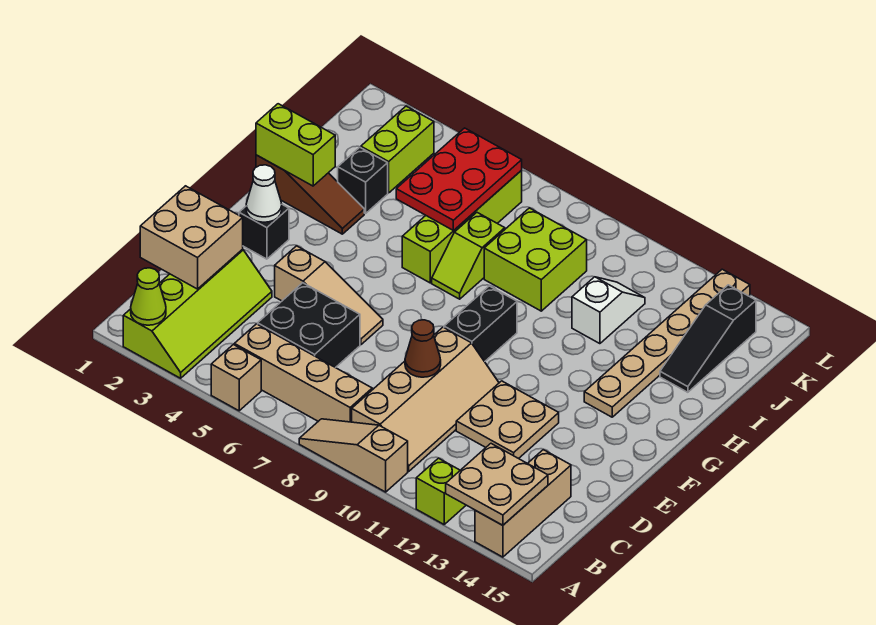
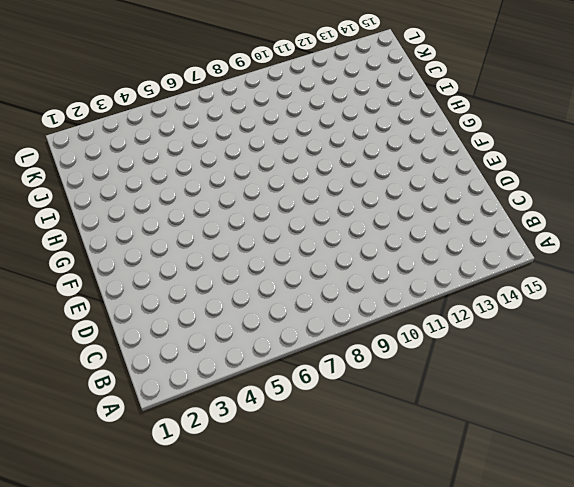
none -> lime 2x4 slope [123,249,272,378]
none -> tan 1x1 brick [211,345,261,411]
none -> tan 1x3 slope [299,419,408,492]

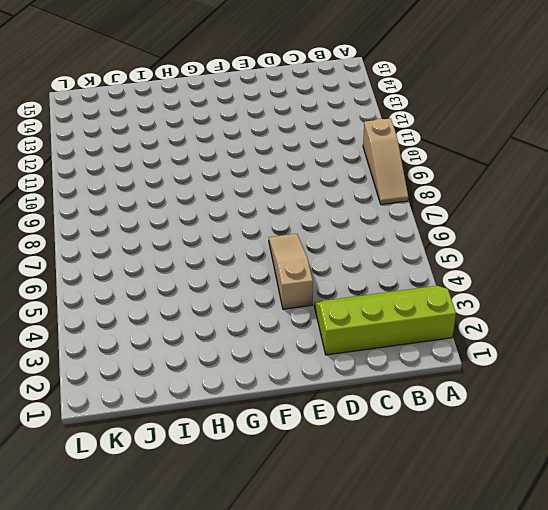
none -> tan 1x1 brick [211,345,261,411]
none -> lime 1x1 brick [416,458,466,524]
none -> tan 1x3 brick [475,450,571,557]

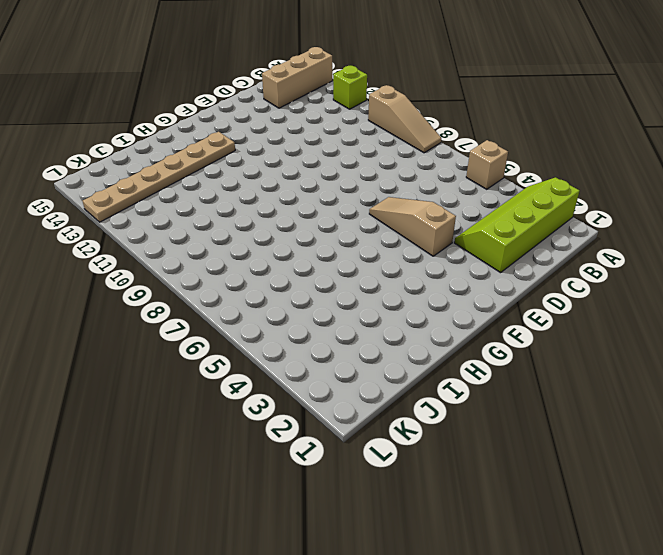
none -> tan 1x4 brick [234,324,372,422]
none -> tan 2x4 slope [352,327,499,471]
none -> black 2x2 brick [258,283,360,368]

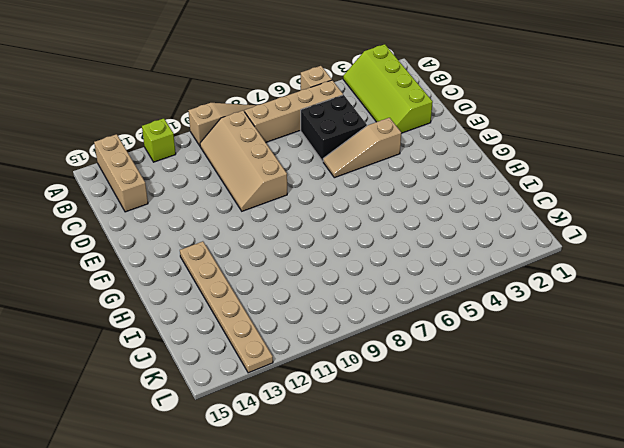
none -> tan 2x2 plate [456,381,559,459]
none -> black 1x1 brick [239,205,289,259]
none -> black 1x2 brick [444,286,517,362]

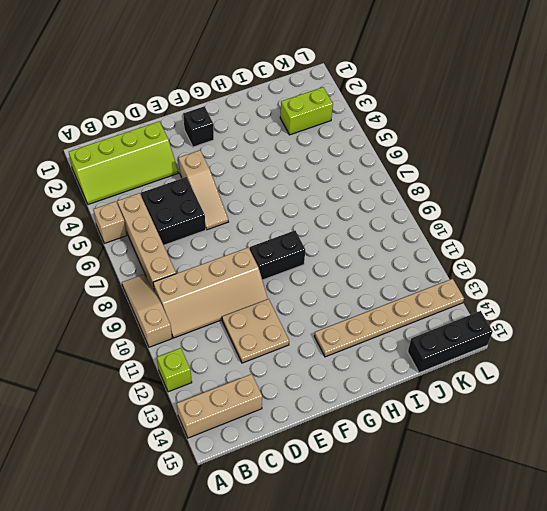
black 1x3 brick [408,311,493,373] -> none
none -> brown 1x3 slope [256,155,364,234]
none -> lime 1x4 brick [402,170,522,283]
none -> lime 1x2 slope [432,213,505,299]

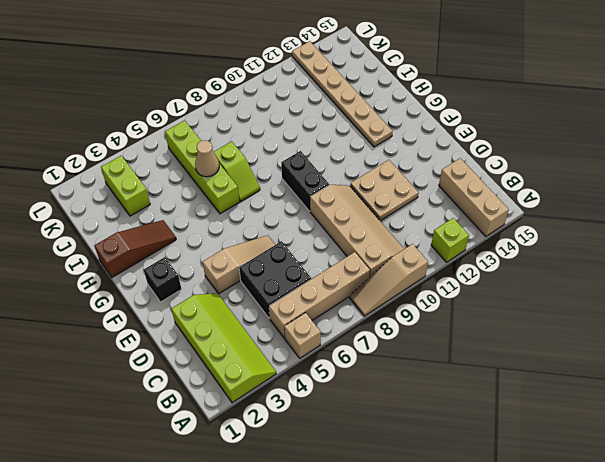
tan 1x1 cone [195,140,219,177] -> red 2x3 plate [396,128,522,231]
none -> black 1x1 brick [338,147,388,214]
none -> lime 2x2 brick [484,208,587,311]
none -> white 1x2 slope [572,277,645,344]

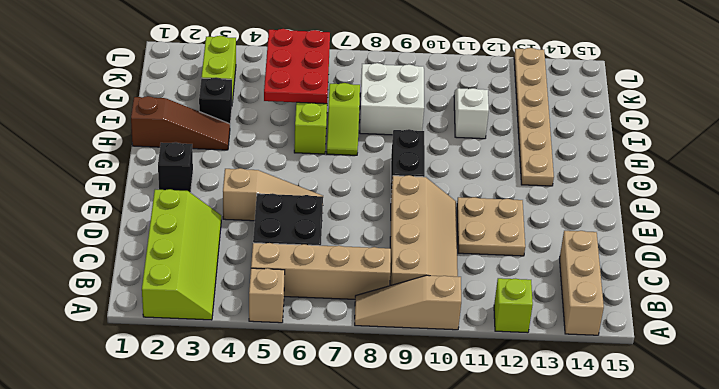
white 2x2 brick [360,63,424,135] -> lime 2x2 brick [484,208,587,311]
none -> black 1x3 slope [660,285,756,392]
none -> lime 1x1 cone [131,268,166,325]
none -> tan 2x2 plate [446,444,548,525]

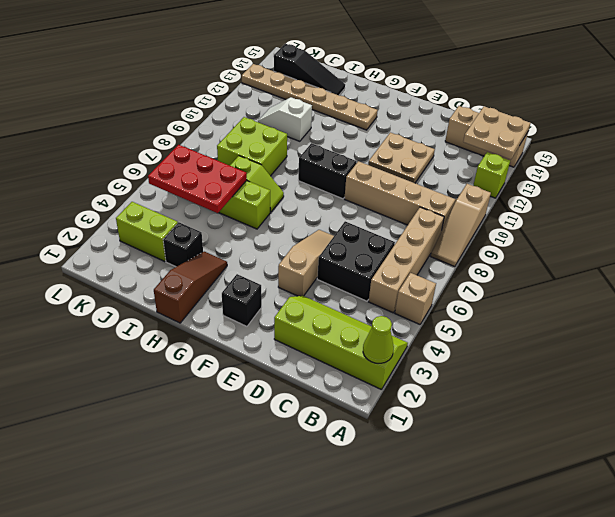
none -> tan 2x2 brick [140,186,243,289]
none -> brown 1x1 cone [405,320,441,377]
none -> white 1x1 cone [246,165,282,222]

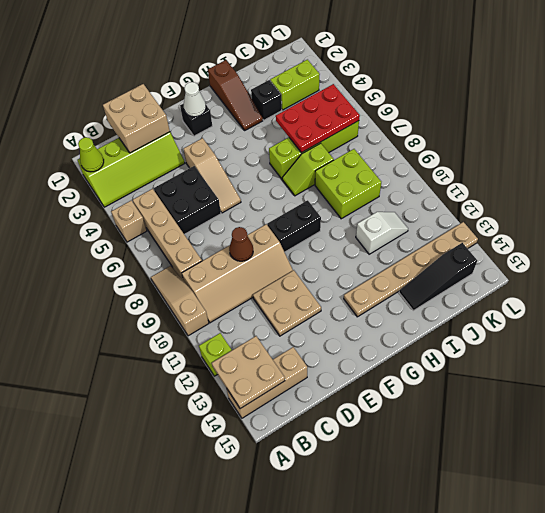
none -> lime 1x2 brick [256,104,335,186]

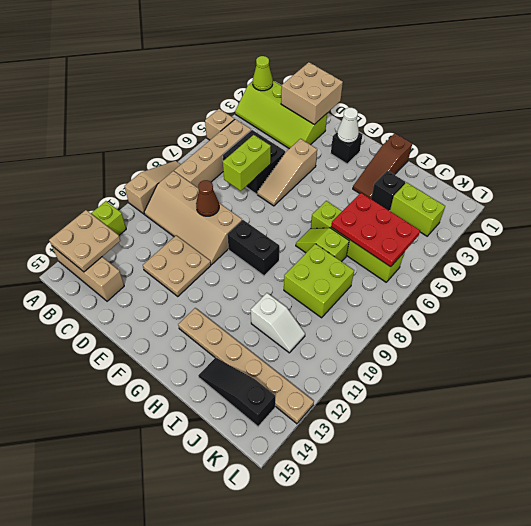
lime 1x2 brick [223,135,271,191] -> lime 1x2 brick moved to [256,104,335,186]

